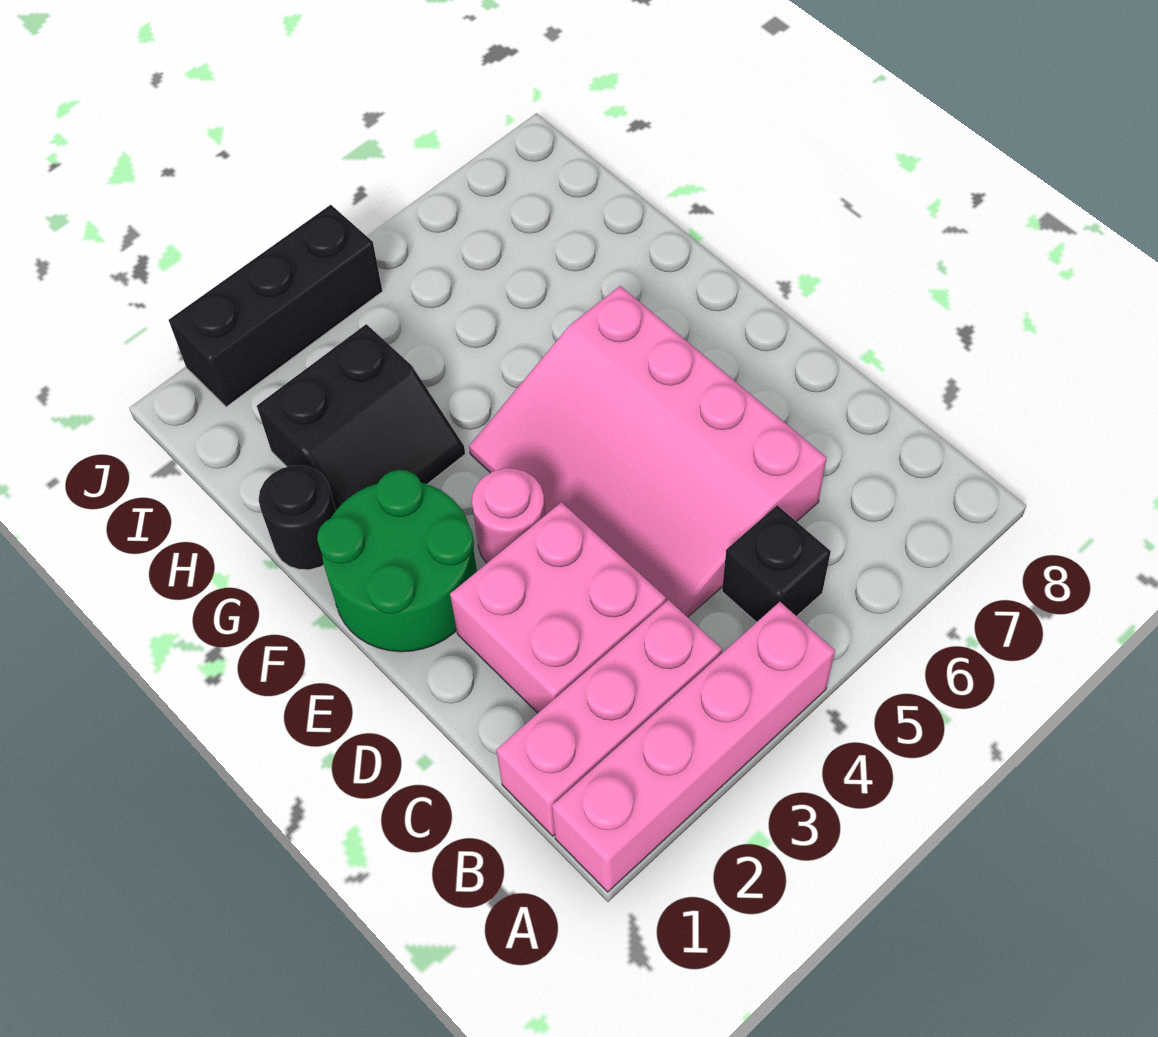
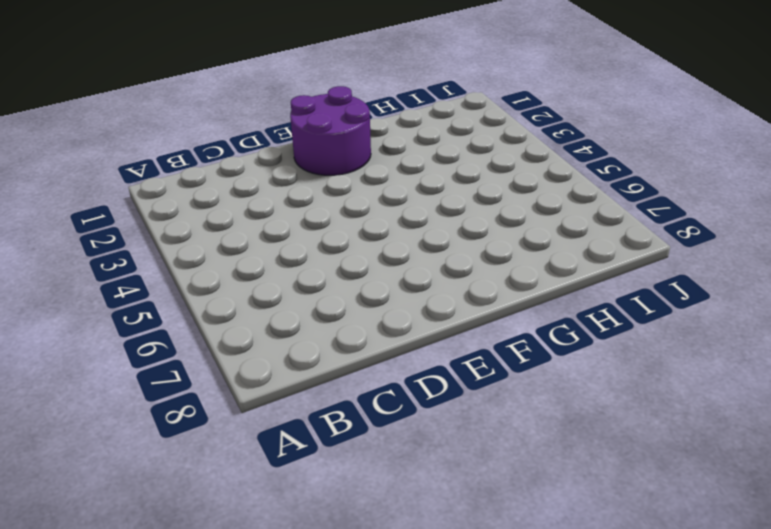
purple 2x2 round brick [290,86,371,175] -> green 2x2 round brick [317,470,477,652]
none -> pink 1x4 brick [552,602,835,892]
none -> pink 1x3 brick [496,600,722,836]

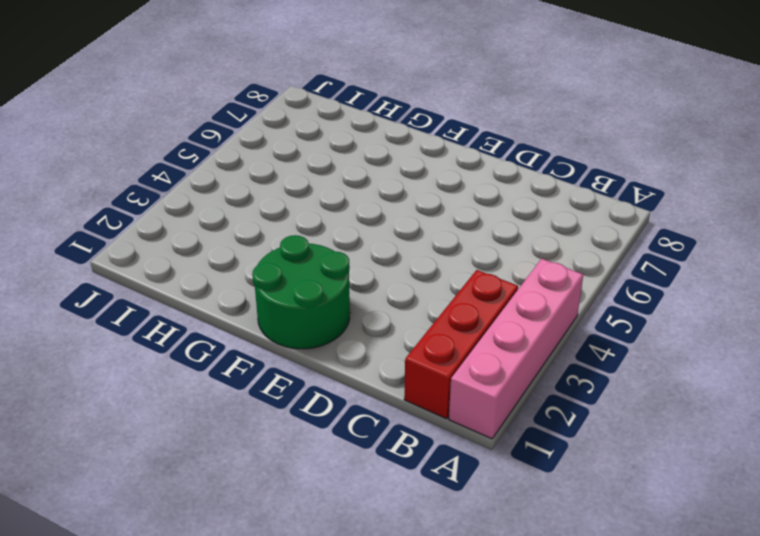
red 1x3 brick [404,270,518,419] -> pink 1x3 brick [496,600,722,836]
none -> black 1x1 brick [722,505,831,622]
none -> pink 2x2 brick [450,502,666,713]

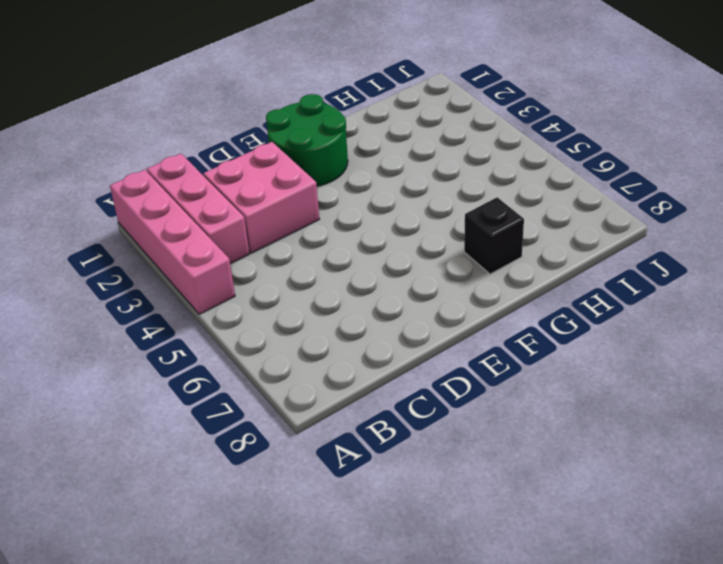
black 1x1 brick [464,197,524,274] -> black 1x1 brick moved to [722,505,831,622]
none -> pink 3x4 slope [469,286,827,617]
none -> pink 1x1 round brick [472,468,545,563]

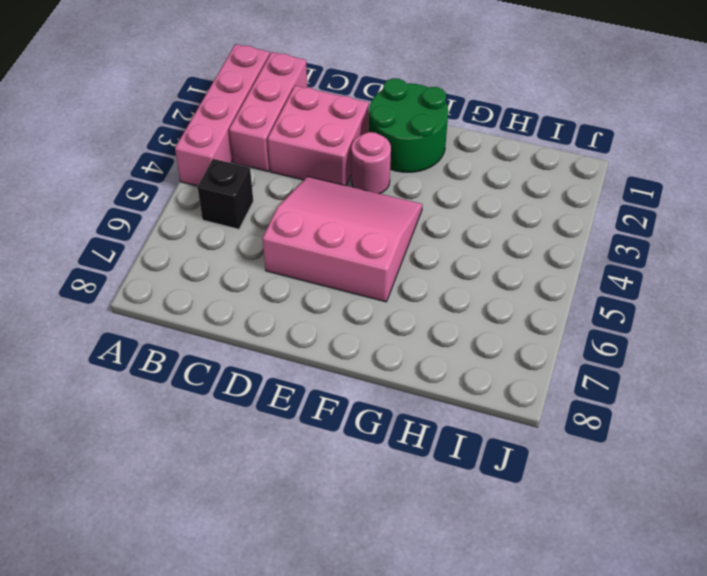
pink 3x3 slope [263,176,422,302] -> pink 3x4 slope [469,286,827,617]
none -> black 1x1 round brick [259,466,336,570]
none -> black 2x2 slope [257,324,465,510]

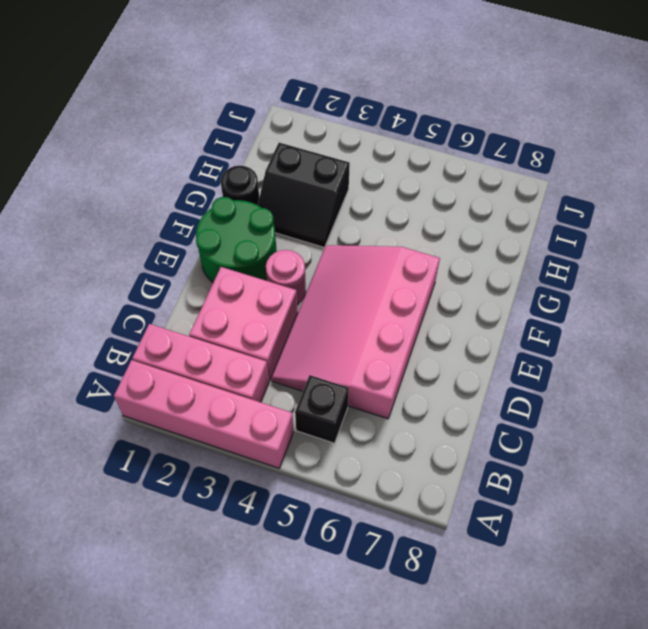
none -> black 1x3 brick [169,205,382,407]

